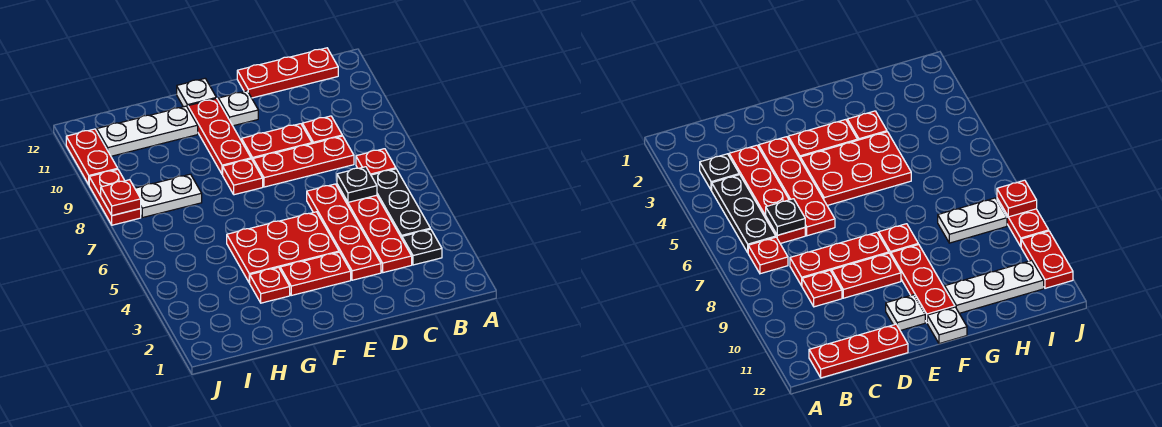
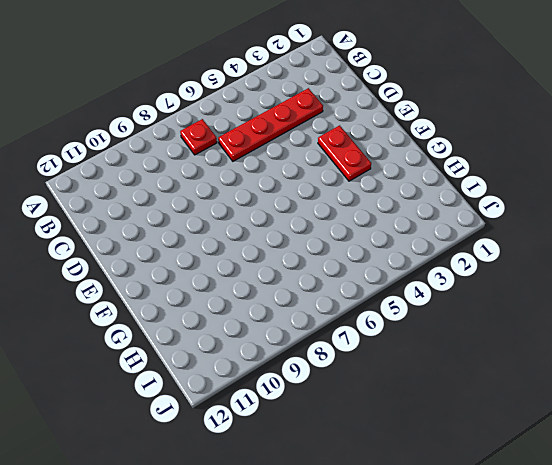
none -> black 1x1 plate [402,229,442,265]
none -> black 1x3 plate [371,169,430,238]
none -> red 1x3 plate [237,48,338,98]

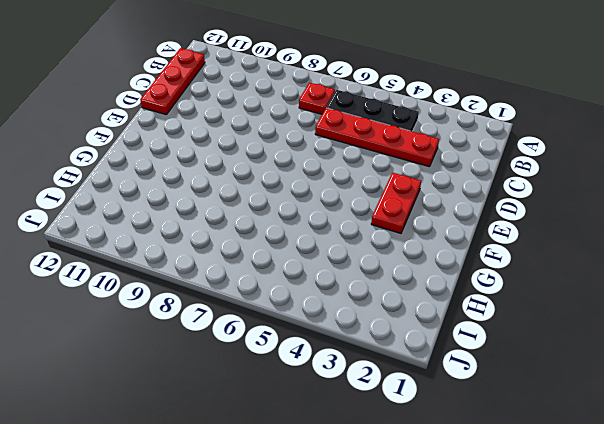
none -> black 1x1 plate [402,229,442,265]
none -> red 1x3 plate [253,136,354,187]
none -> red 1x1 plate [302,116,342,144]

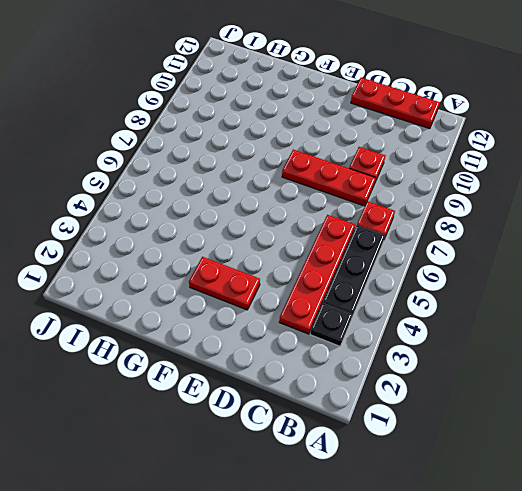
none -> red 1x4 plate [307,184,381,280]
none -> red 1x2 plate [242,124,312,161]
none -> red 2x3 plate [227,212,339,283]

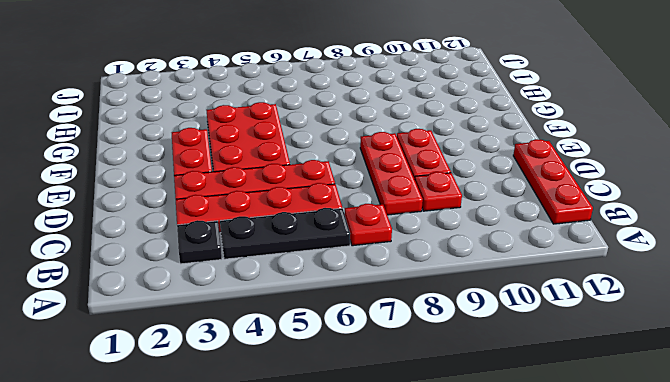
none -> white 1x1 plate [218,91,258,126]
none -> red 1x1 plate [223,159,263,195]
none -> red 1x3 plate [188,98,251,175]

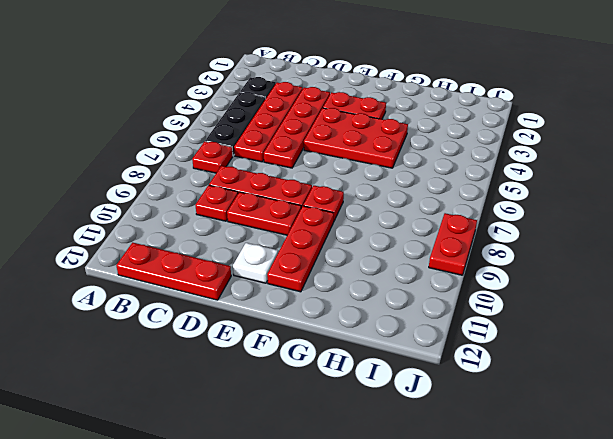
none -> white 1x1 plate [177,79,216,108]
none -> red 1x1 plate [250,267,290,303]
none -> white 1x3 plate [97,106,198,156]

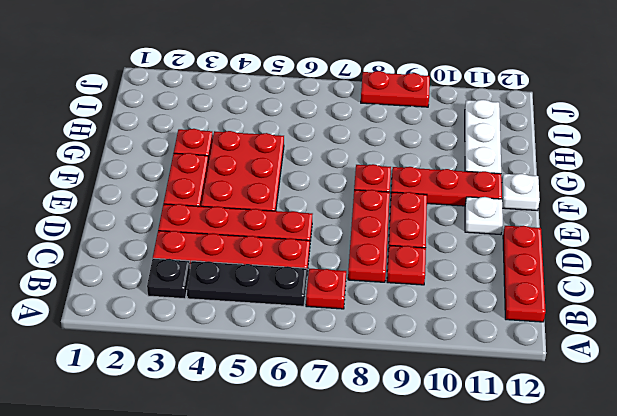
none -> white 1x2 plate [135,174,202,218]
none -> red 1x2 plate [66,129,118,184]
none -> black 1x1 plate [337,167,377,202]

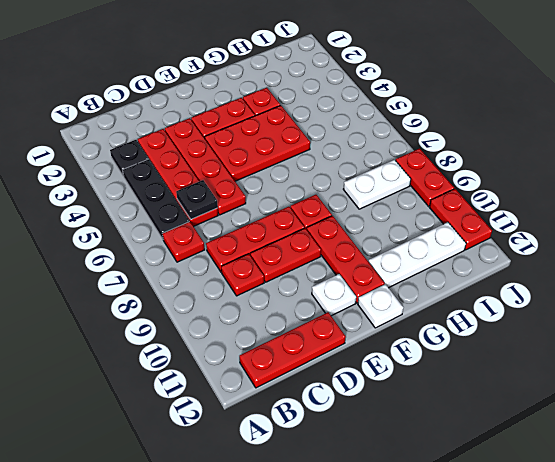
none -> red 1x1 plate [101,180,141,216]

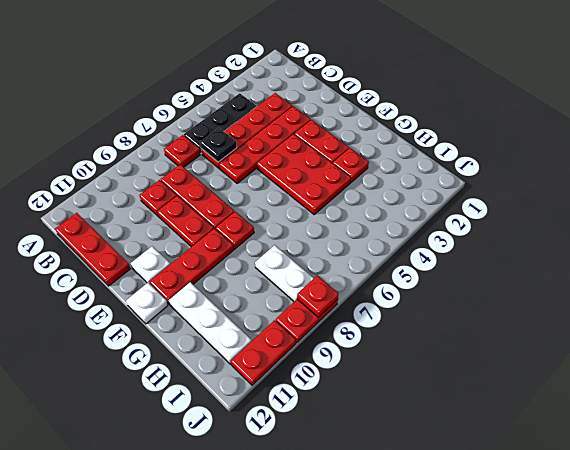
none -> black 1x1 plate [402,229,442,265]

